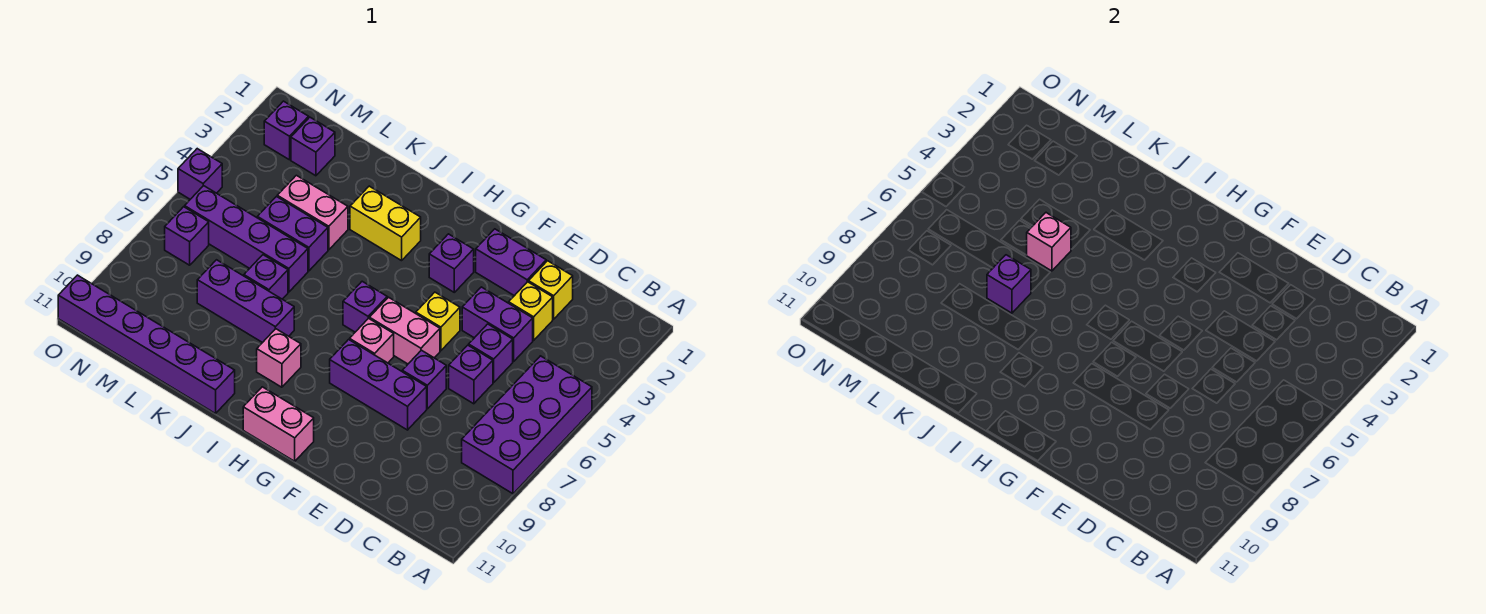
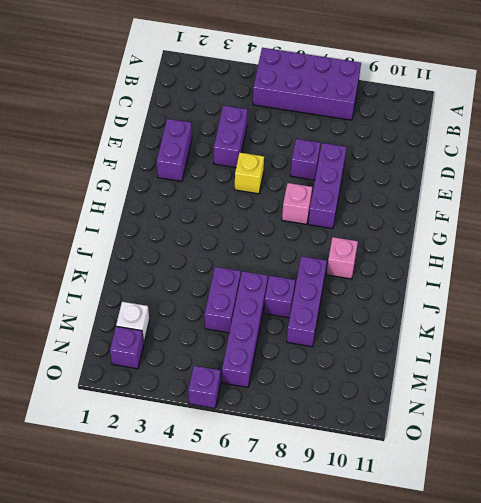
white 1x1 brick [116,302,149,343] -> purple 1x1 brick [291,117,335,176]
none -> yellow 1x1 brick [529,261,573,319]
none -> yellow 1x1 brick [509,282,553,340]
none -> purple 1x1 brick [469,324,513,382]

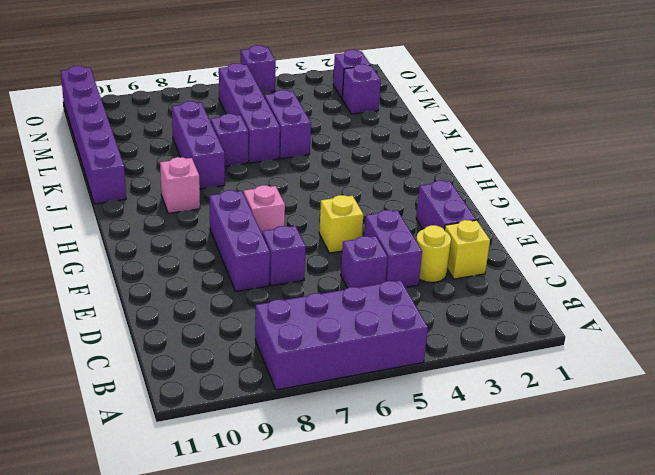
yellow 1x1 round brick [416,225,451,282] -> yellow 1x1 brick [509,282,553,340]
none -> purple 1x1 brick [449,345,493,404]
none -> pink 1x2 brick [369,297,440,364]
none -> purple 1x1 brick [429,234,474,292]

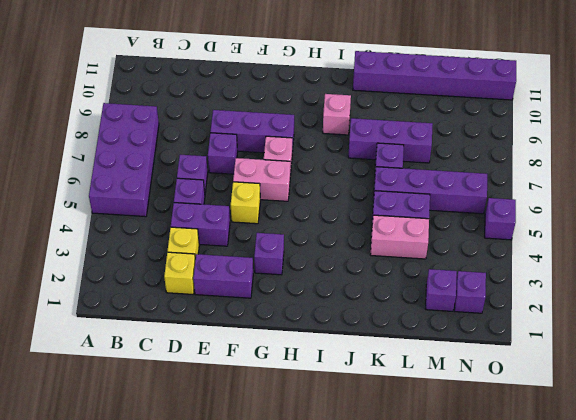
none -> pink 1x2 brick [243,387,314,461]
none -> purple 1x1 brick [343,281,387,332]
none -> yellow 1x2 brick [350,186,421,261]

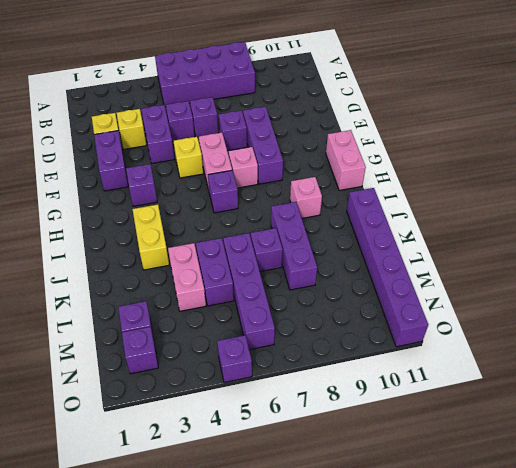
none -> purple 1x1 brick [165,207,209,265]
none -> pink 1x1 brick [1027,213,1071,271]
none -> purple 1x1 brick [987,255,1031,313]

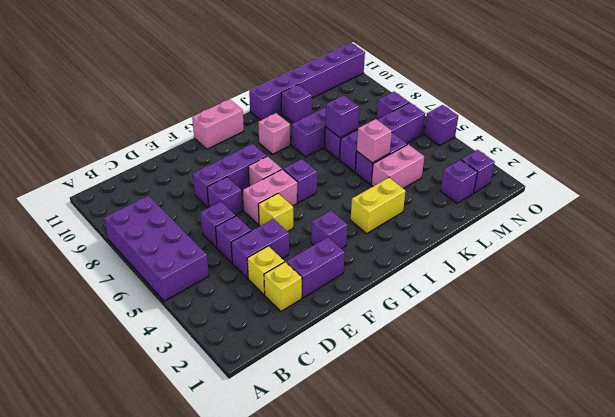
purple 1x1 brick [281,85,312,123] -> none

